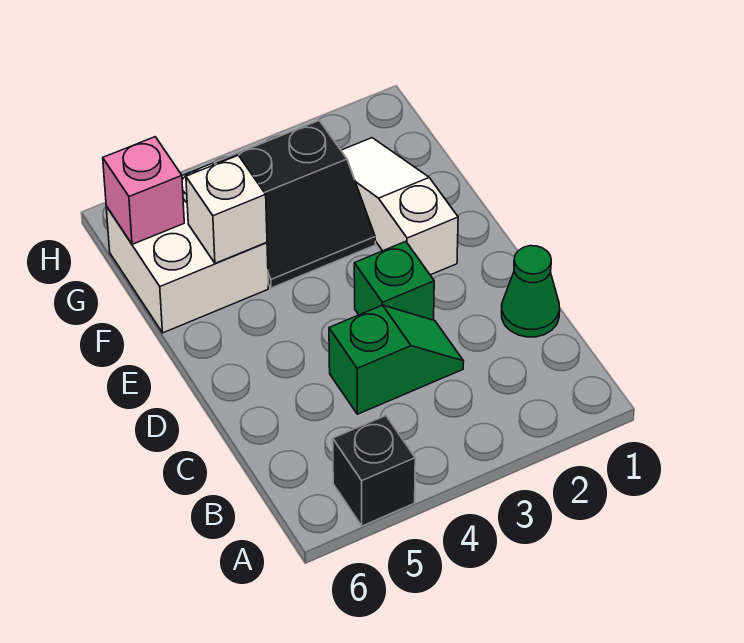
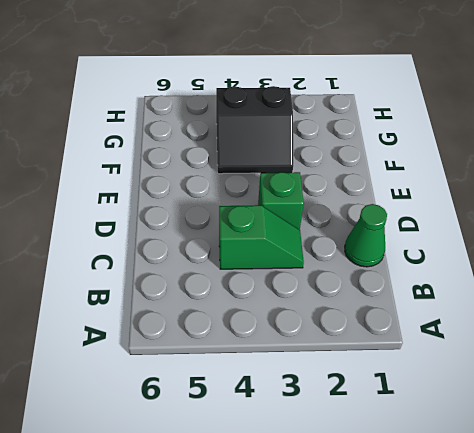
none -> black 1x1 brick [333,416,415,526]
none -> white 1x3 slope [341,138,458,275]

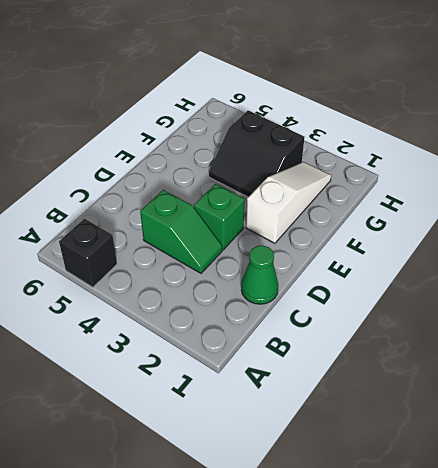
none -> white 2x2 brick [106,163,268,333]
none -> white 1x1 brick [186,155,267,263]

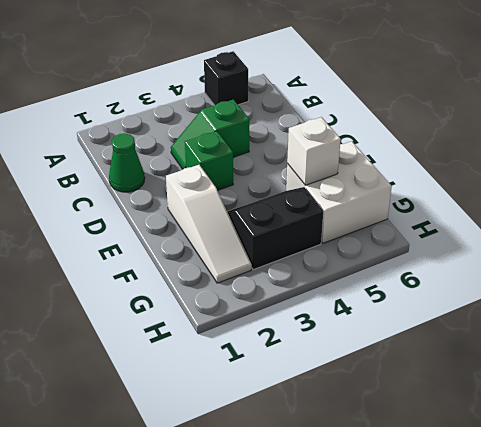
none -> pink 1x1 brick [103,137,184,244]

